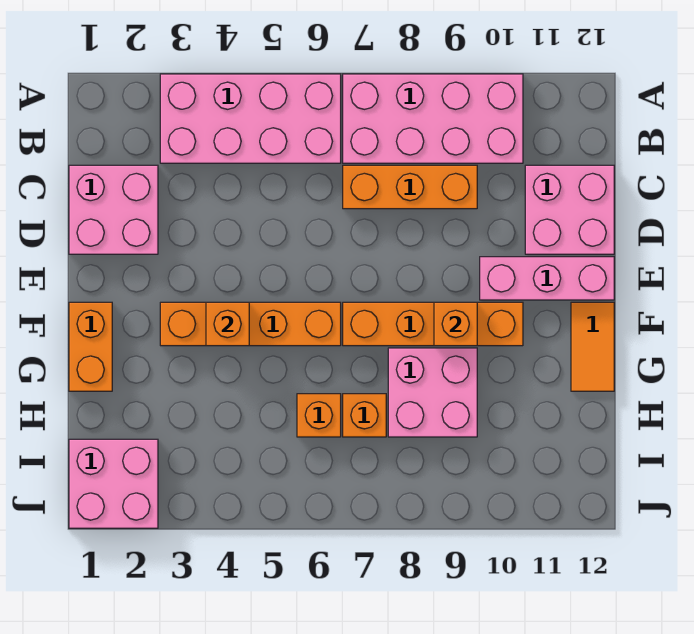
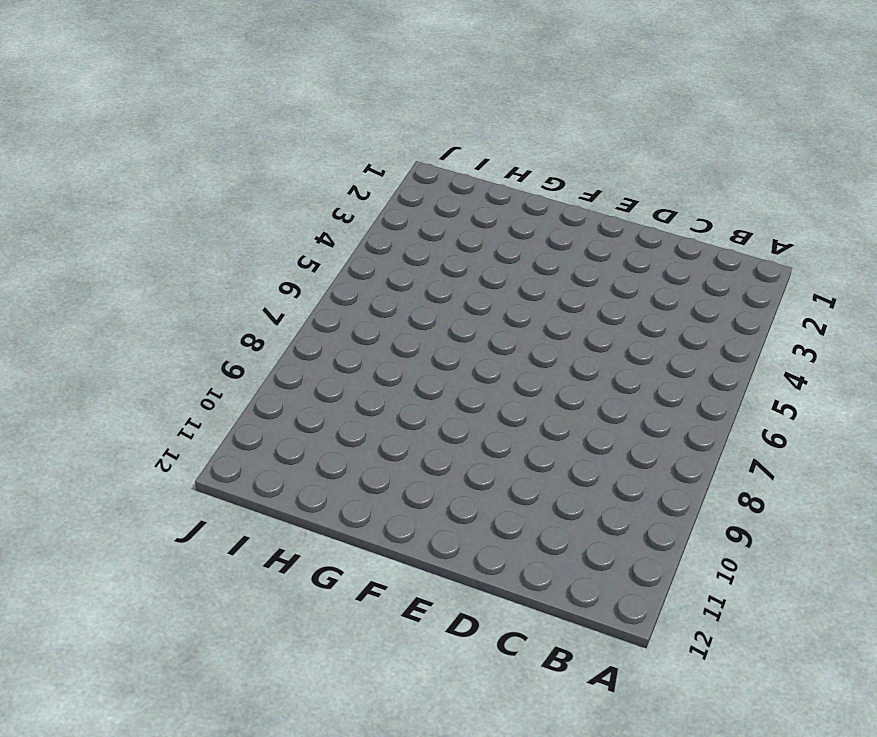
none -> pink 2x4 brick [160,74,341,163]
none -> pink 2x4 brick [343,74,523,163]
none -> pink 2x2 brick [69,165,158,254]

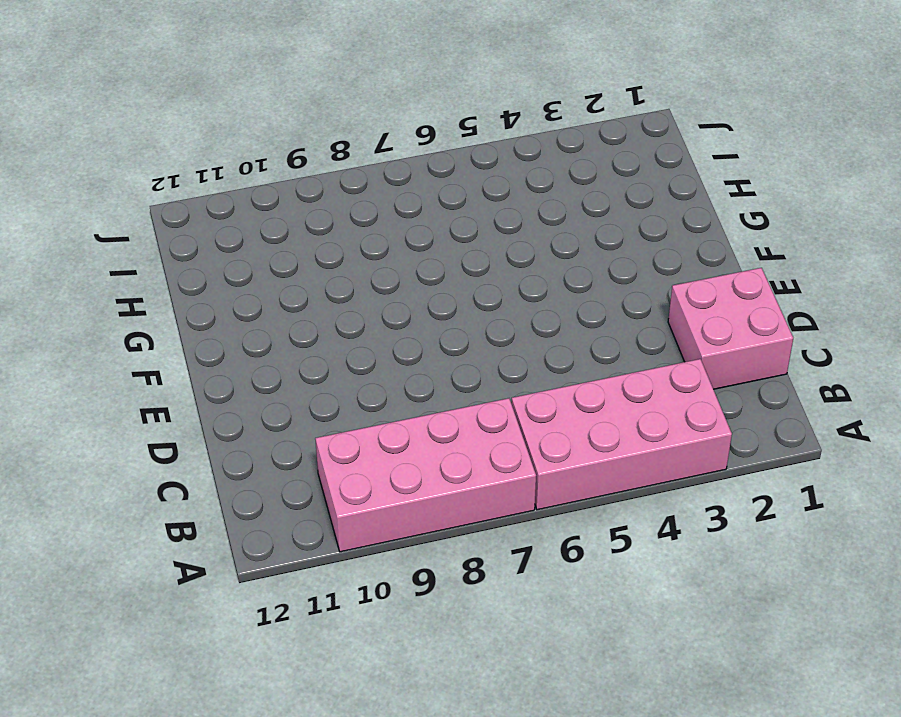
none -> orange 1x3 brick [343,165,477,209]
none -> pink 2x2 brick [525,165,614,254]
none -> pink 1x3 brick [480,257,614,300]

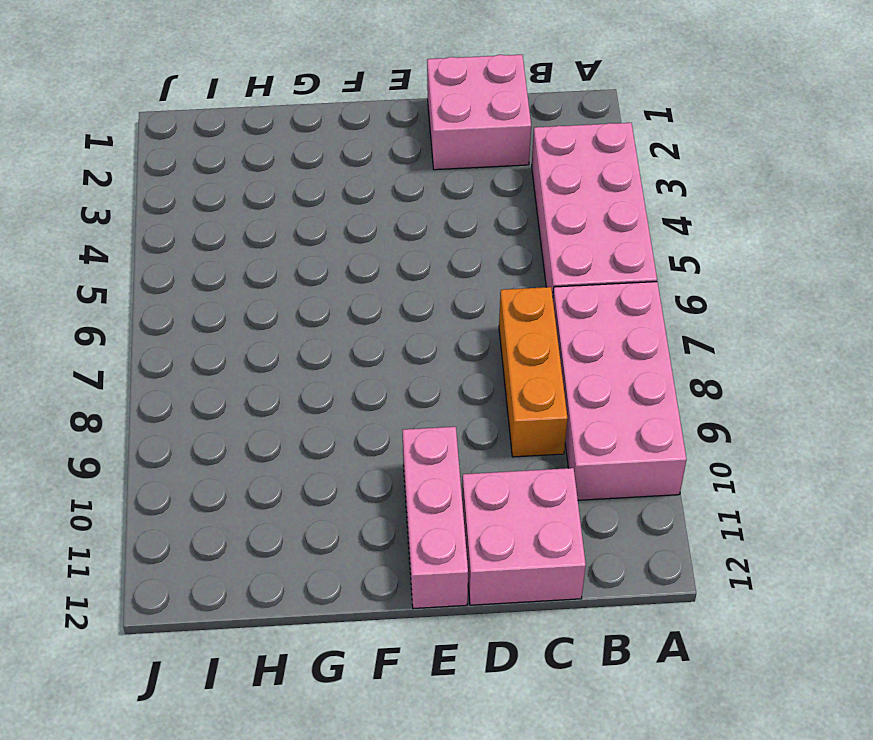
none -> orange 1x2 brick [69,302,112,391]
none -> orange 1x4 brick [160,302,341,346]
none -> orange 1x4 brick [343,302,523,346]

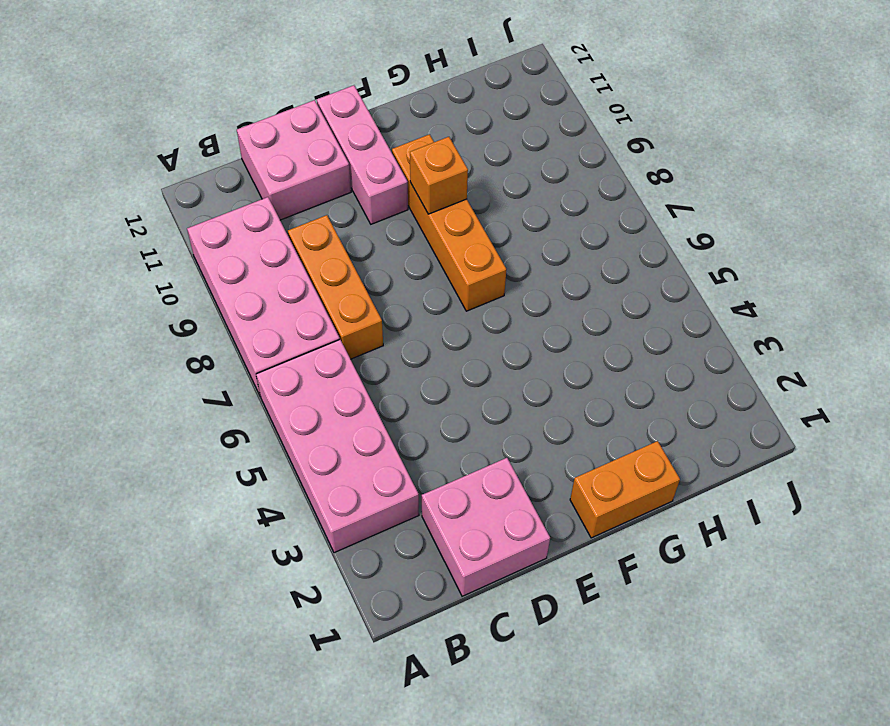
none -> orange 1x4 brick [160,302,341,346]
none -> orange 1x2 tile [571,302,614,391]
none -> pink 2x2 brick [388,348,477,437]

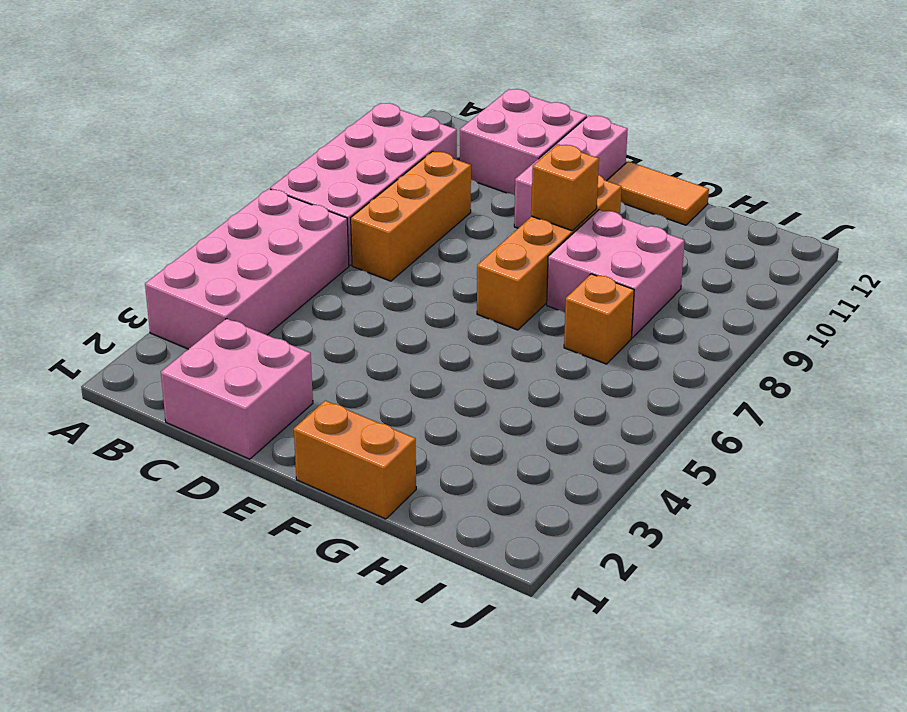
none -> orange 1x4 brick [160,302,341,346]
none -> orange 1x1 brick [297,394,341,437]
none -> pink 2x2 brick [69,439,158,528]

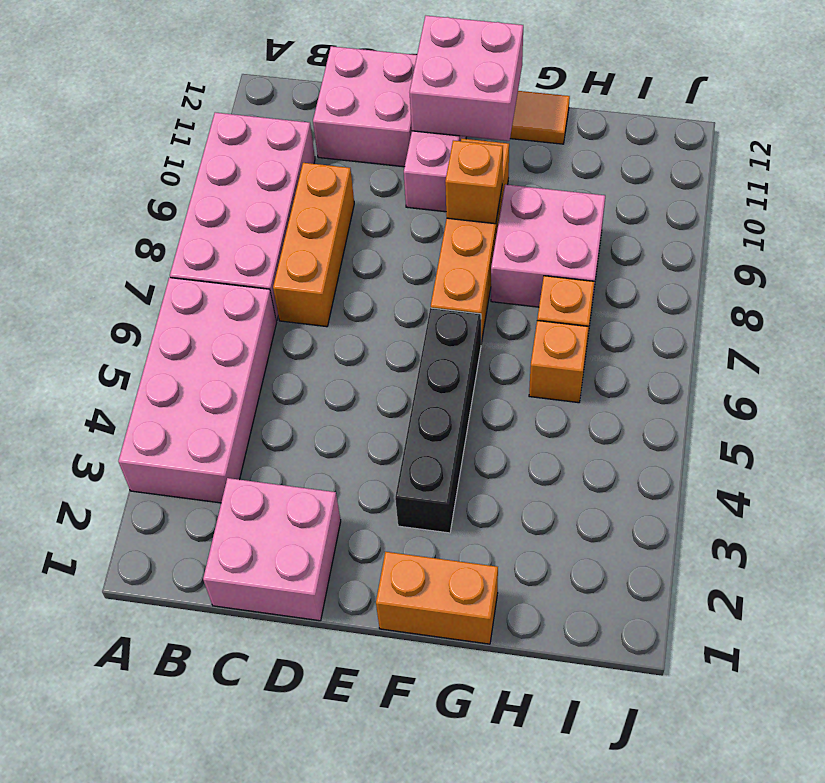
pink 2x2 brick [410,16,523,141] -> pink 2x2 brick moved to [69,439,158,528]
black 1x4 brick [395,308,481,533] -> orange 1x4 brick [160,302,341,346]
none -> orange 1x1 brick [206,302,249,346]

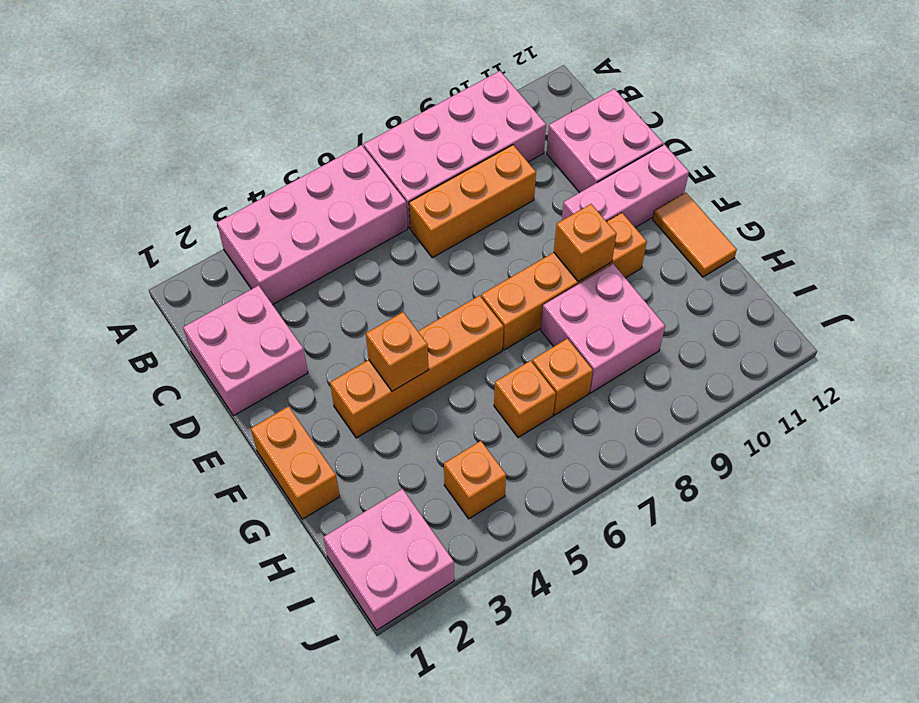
orange 1x1 brick [444,441,506,519] -> none

